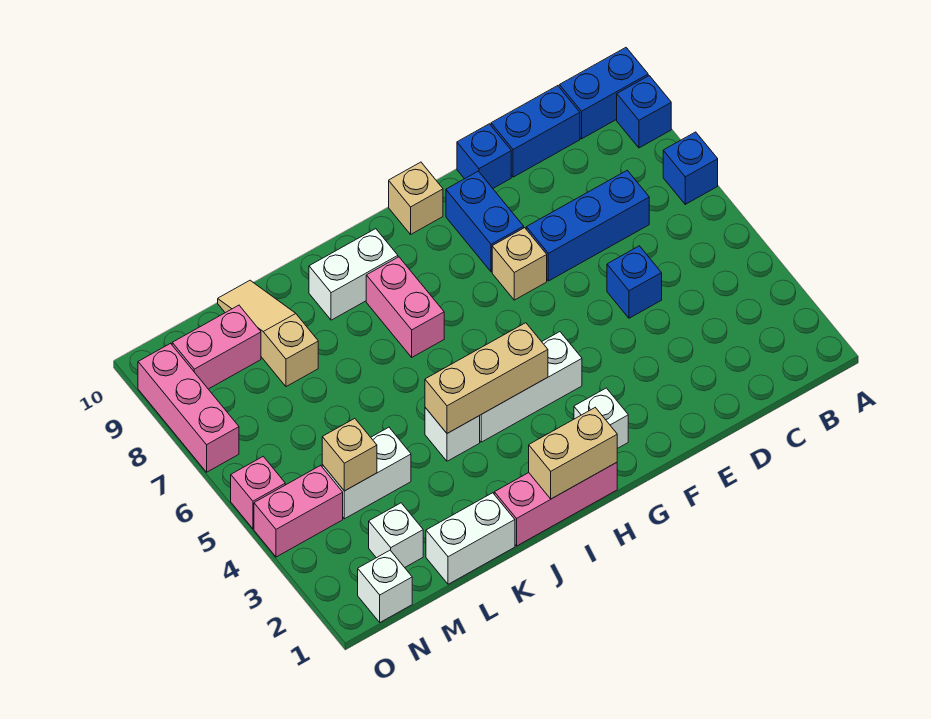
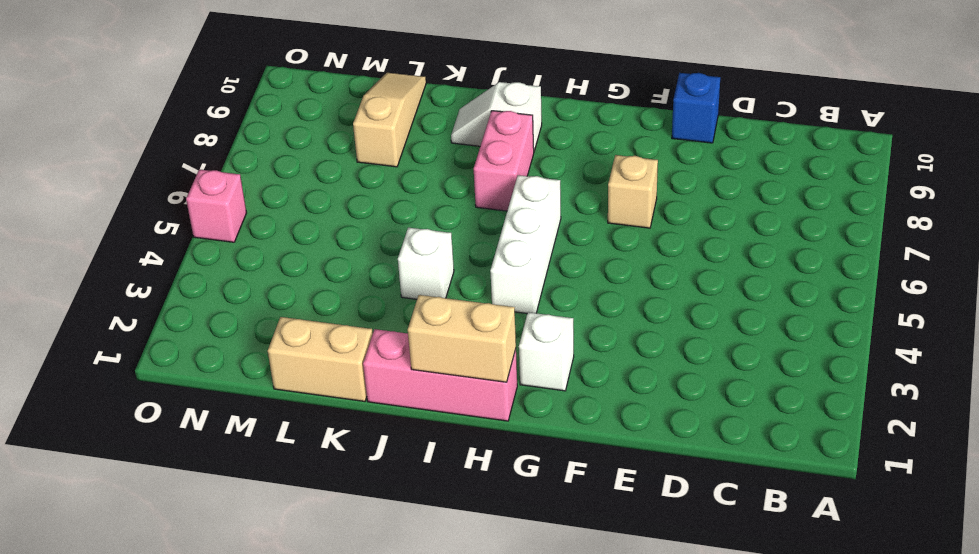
white 1x3 brick [490,175,561,313] -> white 1x3 brick turned to [480,332,582,442]
white 1x2 slope [451,82,542,151] -> white 1x2 brick [309,229,398,320]
tan 1x2 brick [268,317,373,401] -> white 1x2 brick [426,493,515,584]
none -> blue 1x1 brick [663,132,718,204]
none -> blue 1x1 brick [617,76,671,148]
none -> blue 1x2 brick [559,48,648,139]

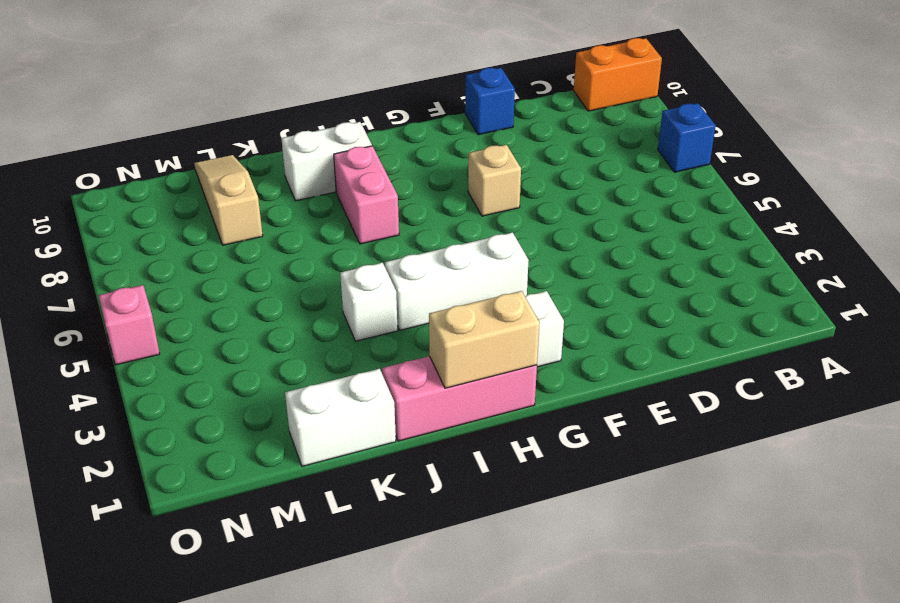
orange 1x2 brick [574,38,662,111] -> blue 1x2 brick [559,48,648,139]
none -> blue 1x1 brick [617,76,671,148]
none -> blue 1x3 brick [526,170,649,281]
none -> blue 1x2 brick [491,86,580,177]

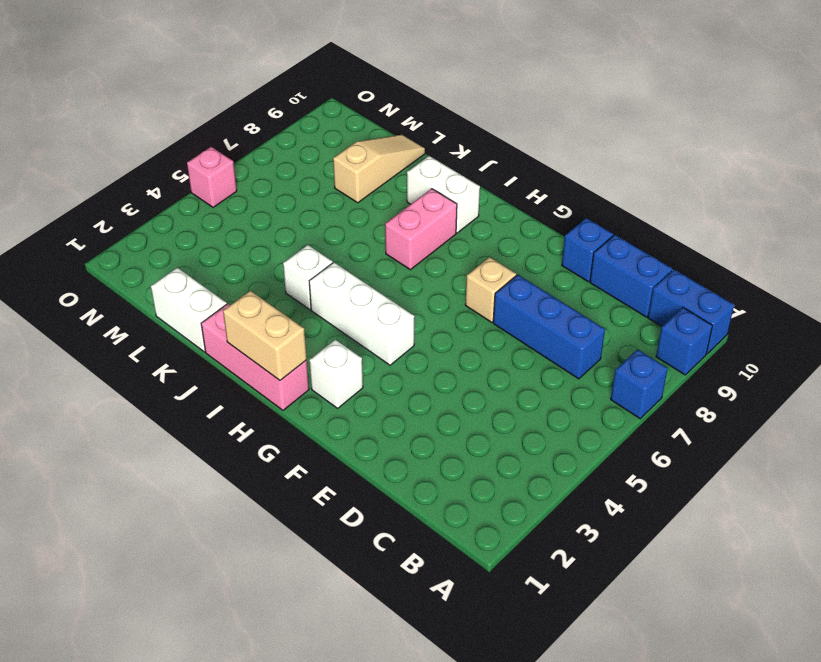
none -> blue 1x1 brick [607,246,662,318]
none -> blue 1x2 brick [446,171,524,272]
none -> tan 1x1 brick [389,162,443,234]

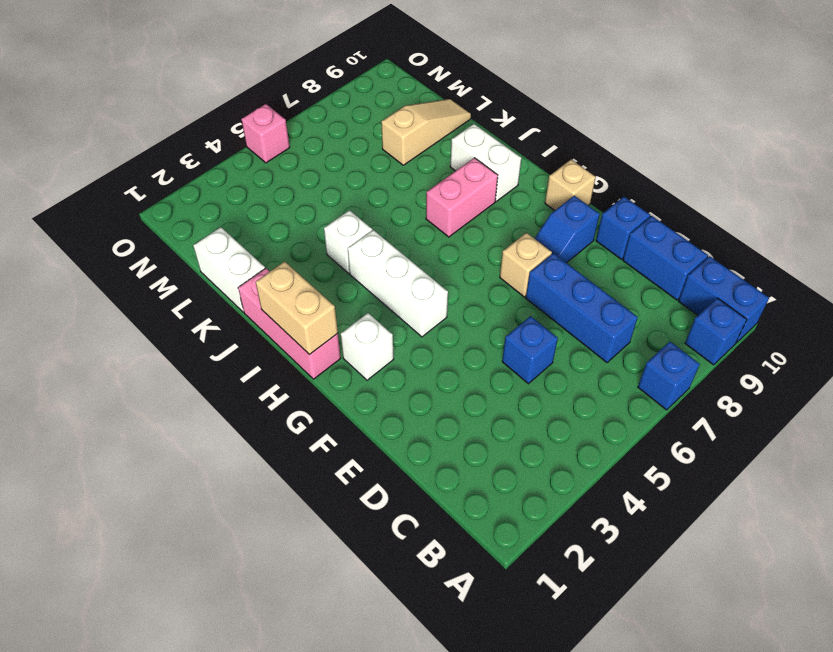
blue 1x2 slope [535,196,600,263] -> blue 1x2 brick [446,171,524,272]
none -> white 1x2 brick [322,427,411,519]
none -> white 1x1 brick [369,503,423,567]
none -> pink 1x2 brick [172,305,261,389]

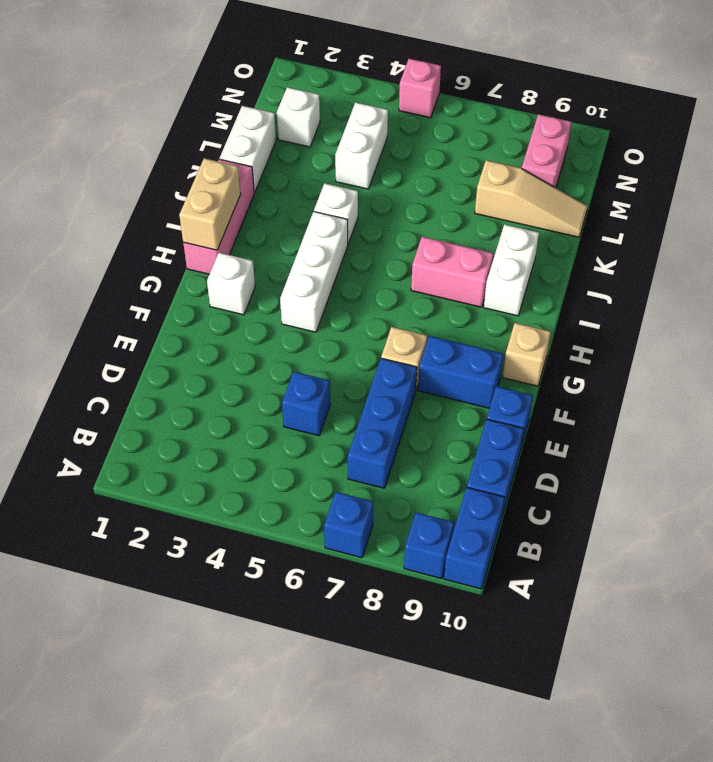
none -> white 1x1 brick [358,550,412,622]
none -> pink 1x2 brick [254,465,343,557]
none -> pink 1x3 brick [138,343,239,472]

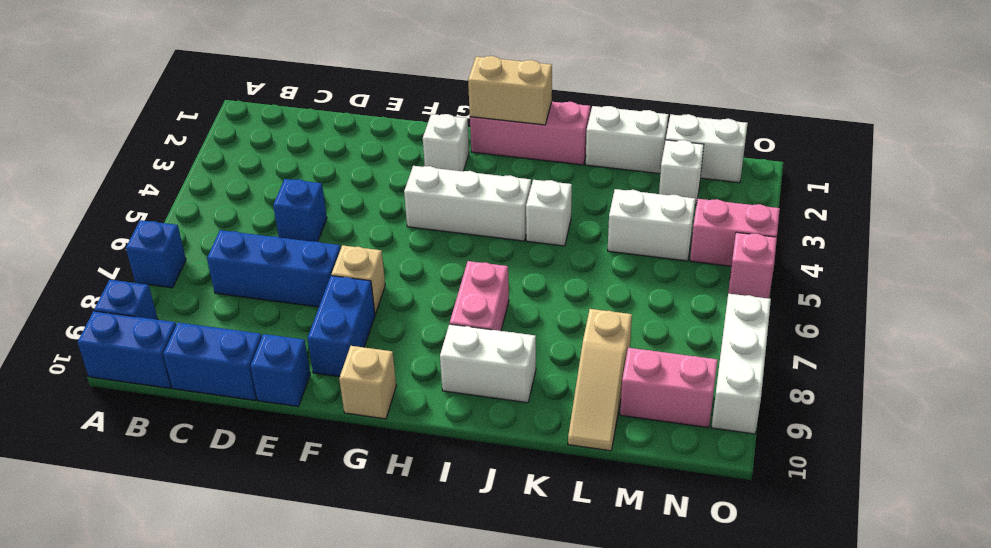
white 1x2 brick [666,114,748,183] -> white 1x1 brick [358,550,412,622]
white 1x3 brick [711,294,771,434] -> pink 1x3 brick [138,343,239,472]
none -> tan 1x3 brick [425,323,548,433]
none -> tan 1x1 brick [322,418,377,491]

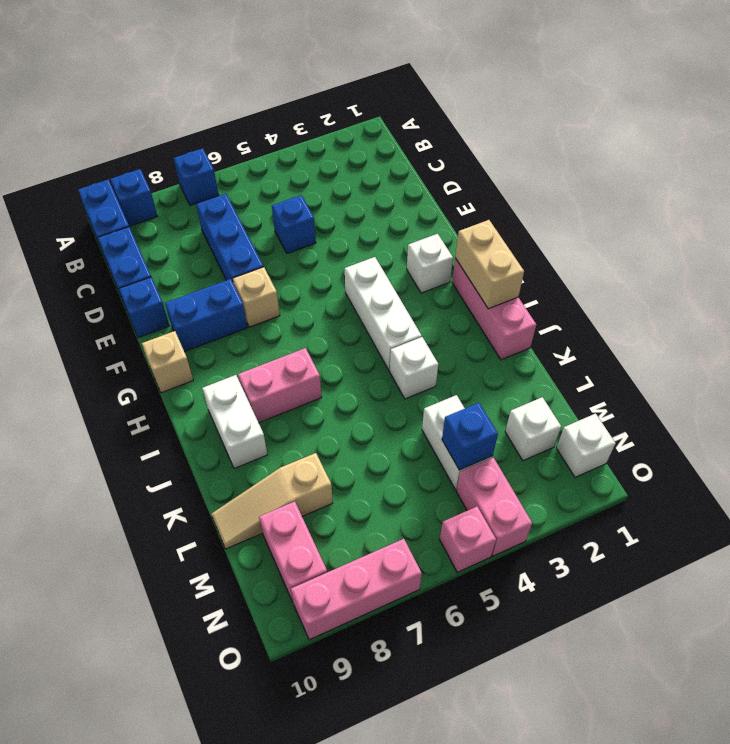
blue 1x1 brick [442,403,498,470] -> tan 1x1 brick [322,418,377,491]
none -> white 1x2 brick [426,493,515,584]
none -> tan 1x3 brick [425,323,548,433]

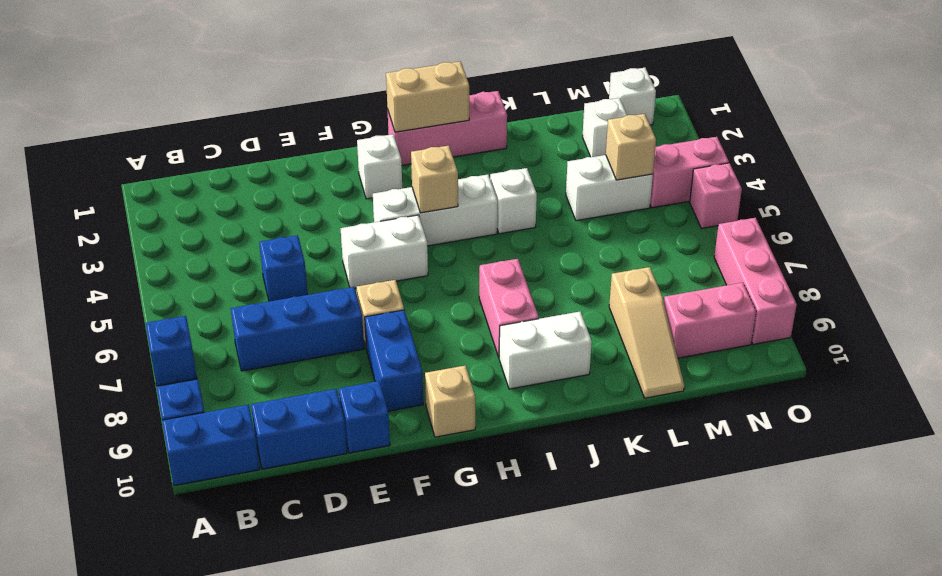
white 1x2 brick [340,215,428,288] -> white 1x2 brick moved to [426,493,515,584]
tan 1x1 brick [411,146,458,213] -> tan 1x3 brick [425,323,548,433]

